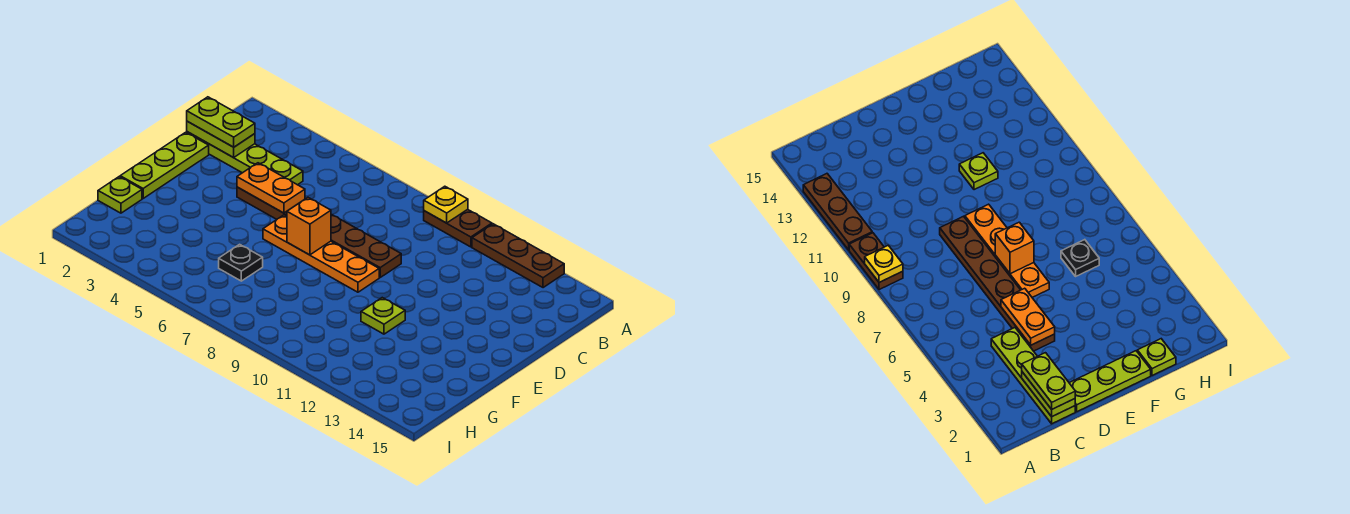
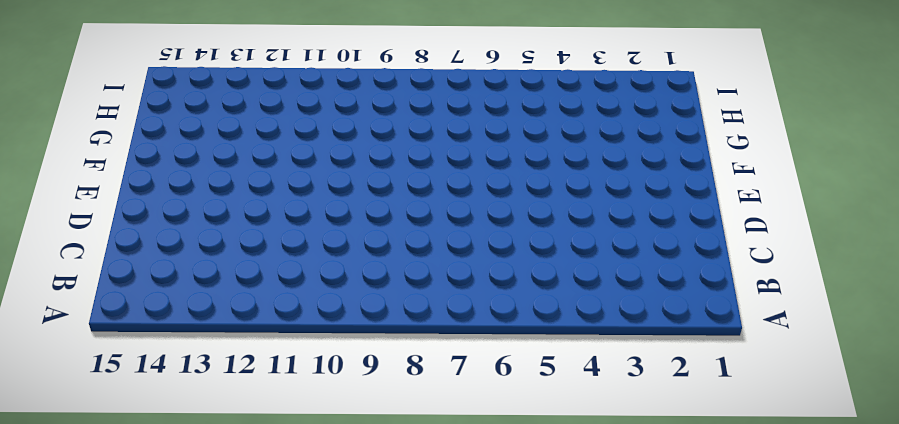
none -> brown 1x2 plate [424,209,492,247]
none -> brown 1x3 plate [472,224,564,288]
none -> lime 1x4 plate [187,132,303,185]

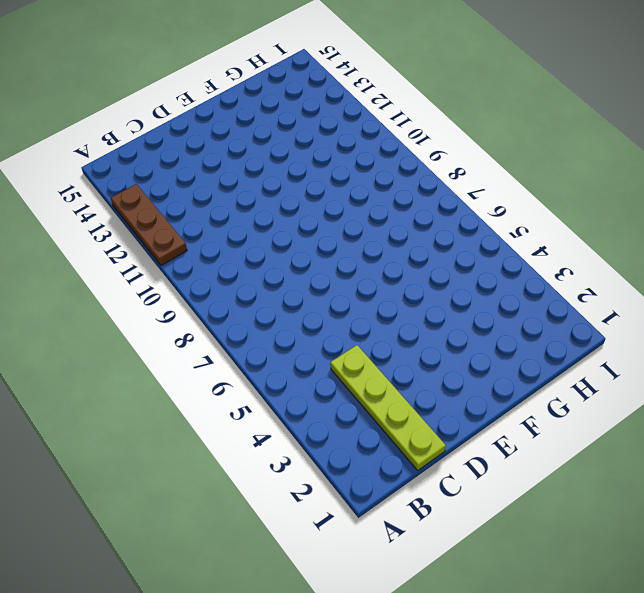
none -> brown 1x2 plate [424,209,492,247]
none -> lime 1x3 plate [120,132,209,198]
none -> brown 1x6 plate [237,187,401,277]

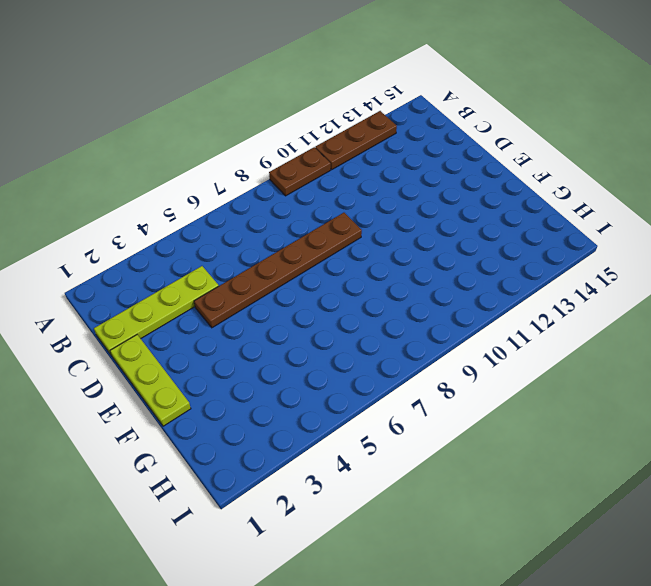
none -> orange 1x4 plate [263,215,379,292]
none -> lime 1x1 plate [361,298,405,334]
none -> lime 1x1 plate [98,177,142,213]

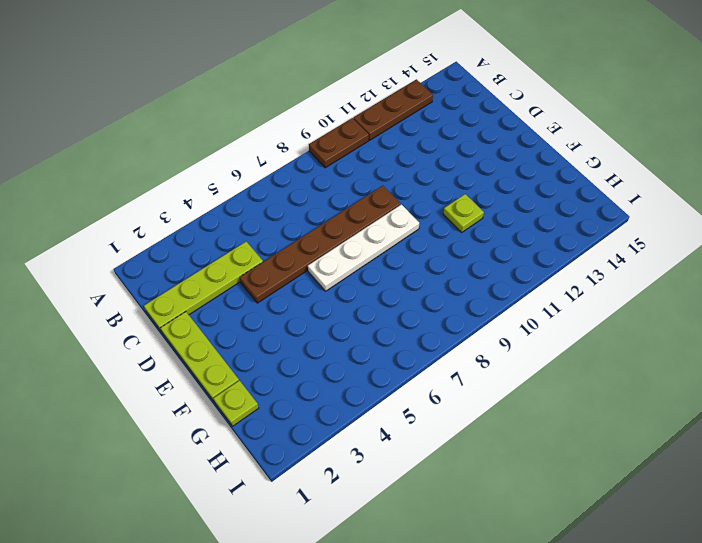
white 1x4 plate [308,204,419,291] -> orange 1x4 plate [263,215,379,292]
none -> black 1x1 plate [219,244,263,281]
none -> yellow 1x1 plate [424,186,468,223]
none -> lime 1x2 plate [187,121,255,158]

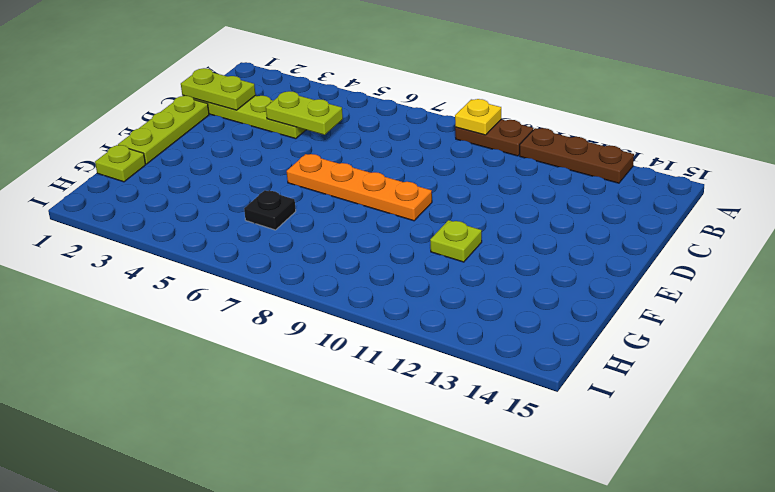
lime 1x2 plate [266,91,343,135] -> lime 1x2 plate moved to [187,97,255,147]
none -> brown 1x6 plate [237,187,401,277]
none -> orange 1x2 plate [237,163,305,213]
none -> orange 1x1 brick [287,198,331,255]

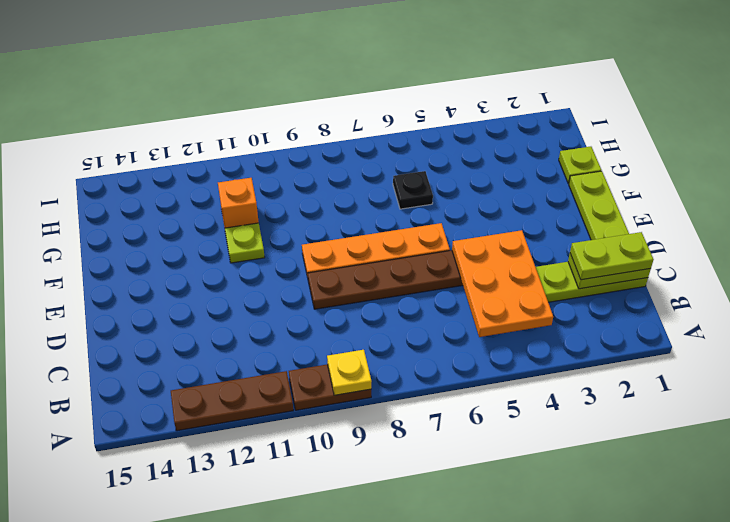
orange 2x3 plate [452,230,553,337] -> orange 1x2 plate [237,163,305,213]
orange 1x1 brick [218,178,259,228] -> orange 1x1 brick moved to [287,198,331,255]

